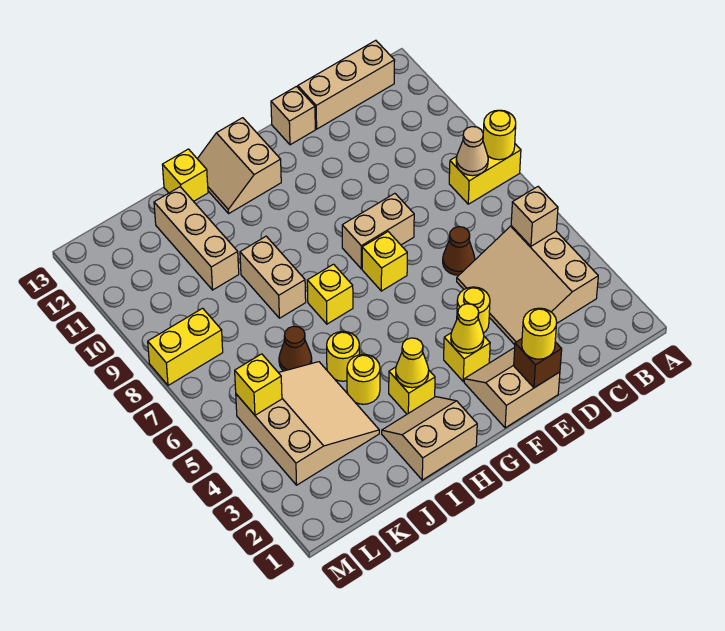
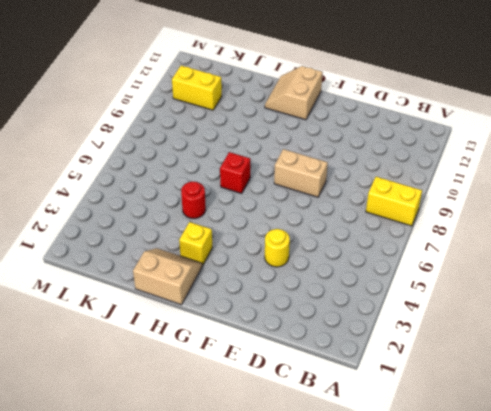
red 1x1 brick [220,152,251,193] -> yellow 1x1 brick [307,264,353,324]
red 1x1 round brick [181,181,206,219] -> yellow 1x1 round brick [327,331,359,381]
yellow 1x2 brick [172,66,222,110] -> yellow 1x2 brick moved to [148,308,223,385]
none -> tan 3x3 slope [457,226,598,345]
none -> tan 1x3 brick [298,40,395,129]
none -> brown 1x1 cone [443,227,475,275]
none -> tan 2x2 slope [464,348,560,428]

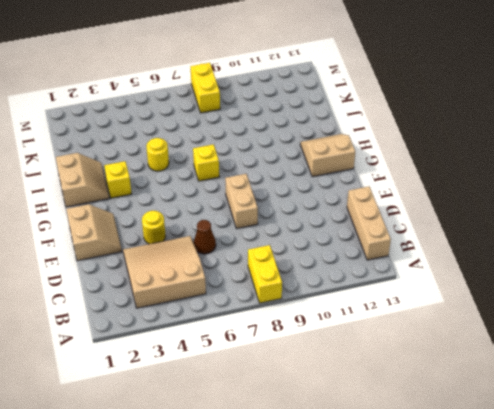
none -> tan 1x1 brick [271,86,315,145]
none -> yellow 1x1 brick [444,333,490,381]
none -> yellow 1x1 brick [362,232,407,291]
none -> yellow 1x1 round brick [347,354,380,404]

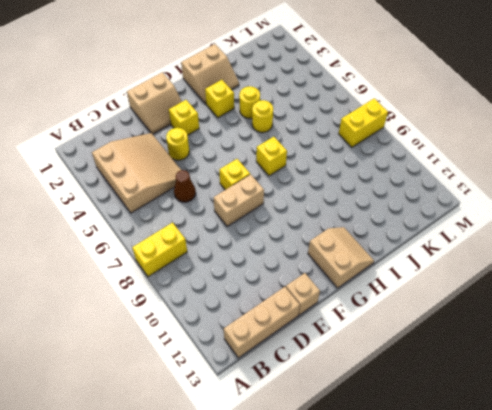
none -> tan 1x2 brick [240,236,306,318]
none -> yellow 1x1 brick [162,149,208,201]
none -> tan 3x3 slope [236,362,379,485]
none -> brown 1x1 cone [279,326,312,371]

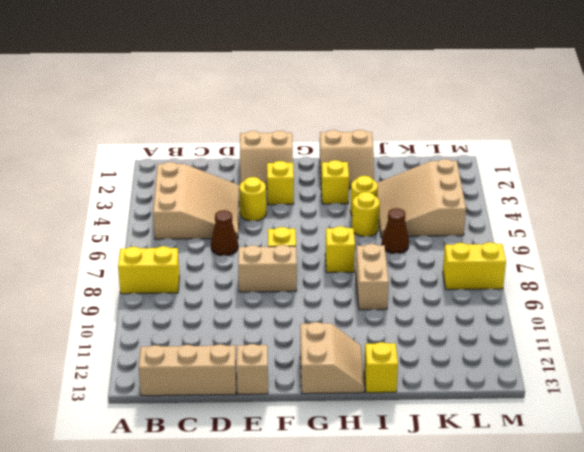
none -> tan 1x3 brick [154,187,239,290]
none -> yellow 1x1 round brick [483,110,516,160]
none -> tan 1x1 brick [511,187,558,246]
none -> tan 1x1 cone [456,127,488,176]

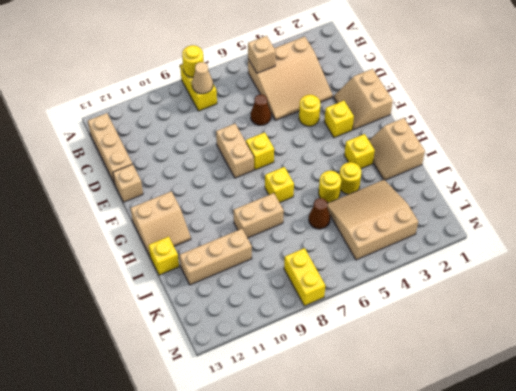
none -> brown 1x1 brick [514,339,562,388]
none -> yellow 1x1 cone [451,304,484,353]
none -> yellow 1x1 cone [396,338,429,388]
none -> yellow 1x1 brick [235,354,282,415]

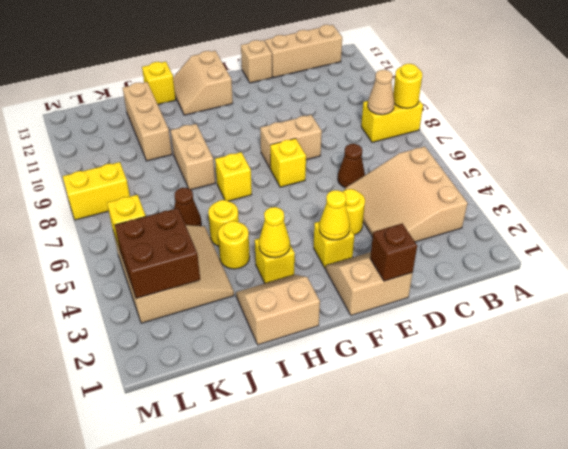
brown 2x2 brick [115,208,200,298] -> none
none -> tan 1x1 brick [511,187,558,246]
none -> yellow 1x1 round brick [522,308,557,359]

